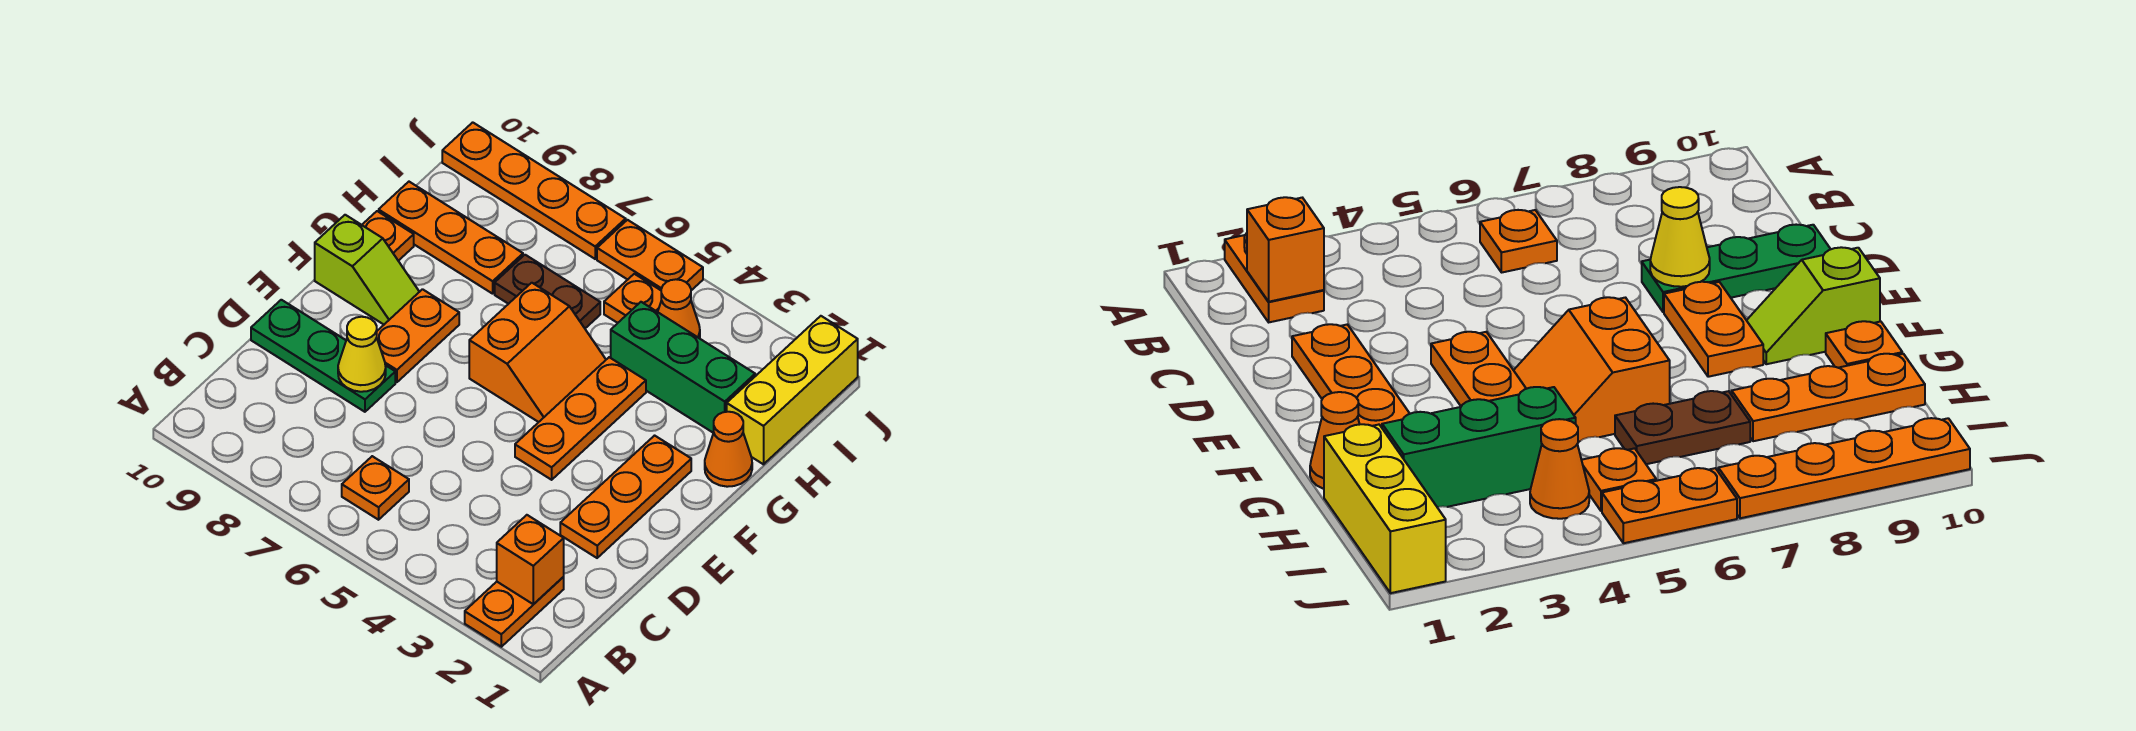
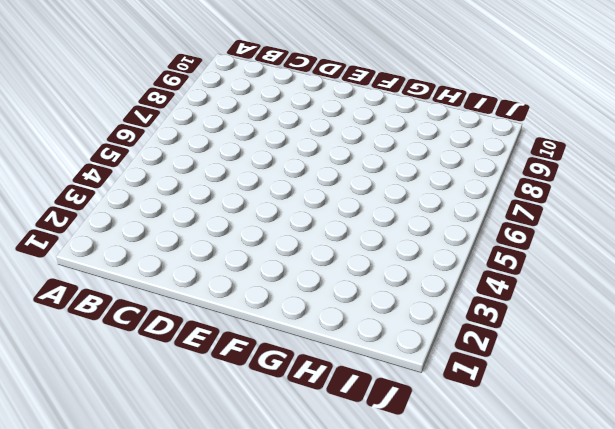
none -> orange 1x2 plate [465,577,564,647]
none -> orange 1x1 plate [342,456,409,520]
none -> orange 1x3 plate [560,436,691,558]

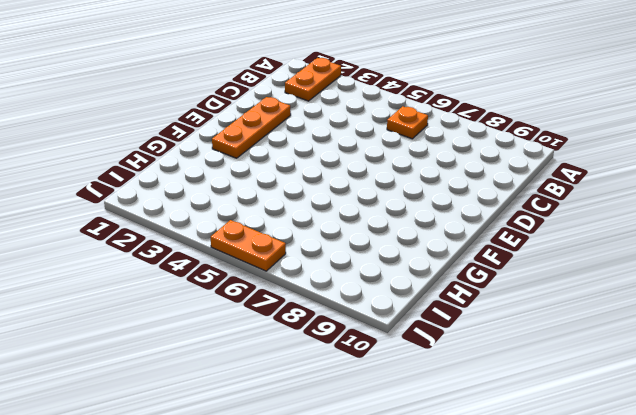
none -> green 1x3 plate [251,300,395,412]
none -> orange 1x3 plate [515,357,646,480]
none -> orange 1x2 plate [377,289,459,382]

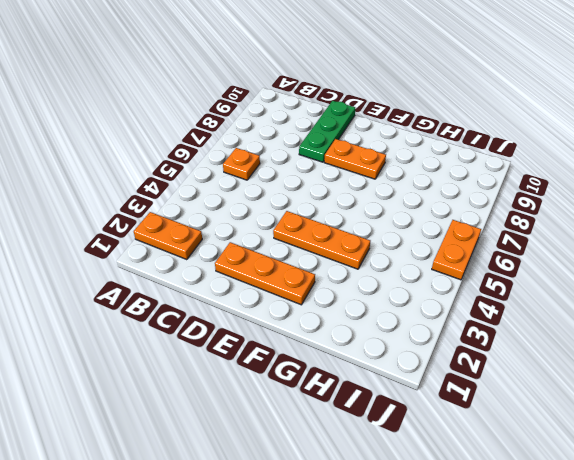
none -> orange 2x2 slope [469,283,606,422]
none -> lime 1x2 slope [315,215,419,324]
none -> orange 1x1 cone [705,412,752,487]

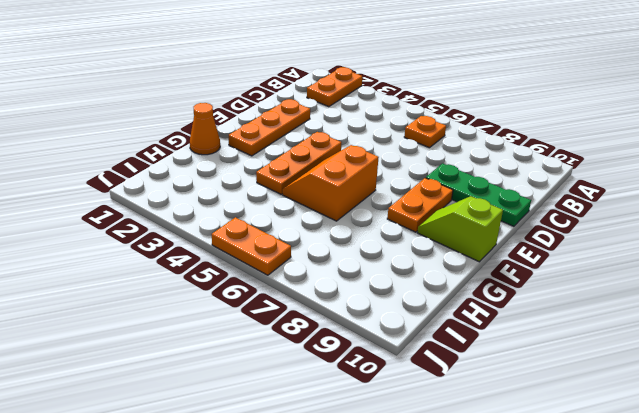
none -> orange 1x1 plate [362,211,414,261]
none -> yellow 1x3 brick [727,316,858,464]
none -> green 1x3 brick [611,302,755,433]

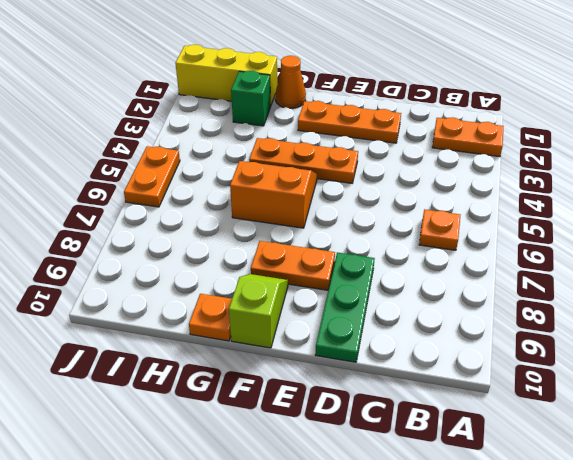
green 1x1 brick [231,71,271,126] -> green 1x3 brick [611,302,755,433]
none -> brown 1x2 plate [495,255,600,328]
none -> orange 1x3 plate [379,182,523,294]
none -> orange 1x1 cone [658,279,700,338]

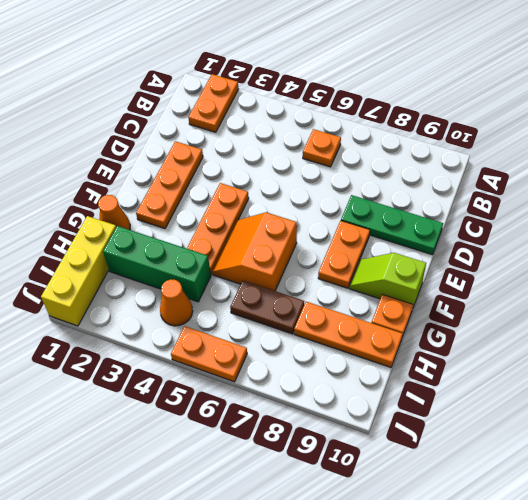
none -> orange 1x1 plate [604,274,661,323]
none -> orange 1x4 plate [442,122,626,259]
none -> orange 1x1 brick [497,515,564,604]

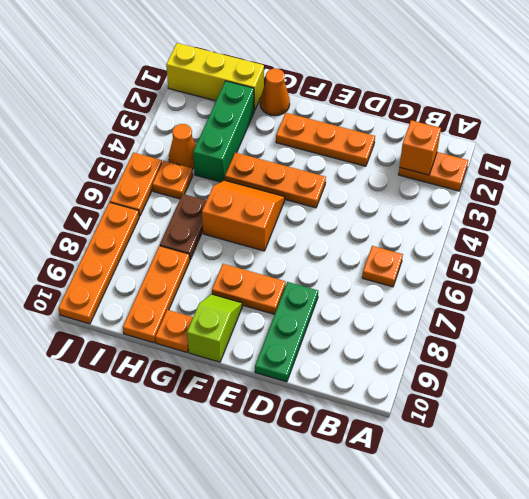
none -> yellow 1x1 cone [338,317,386,392]

